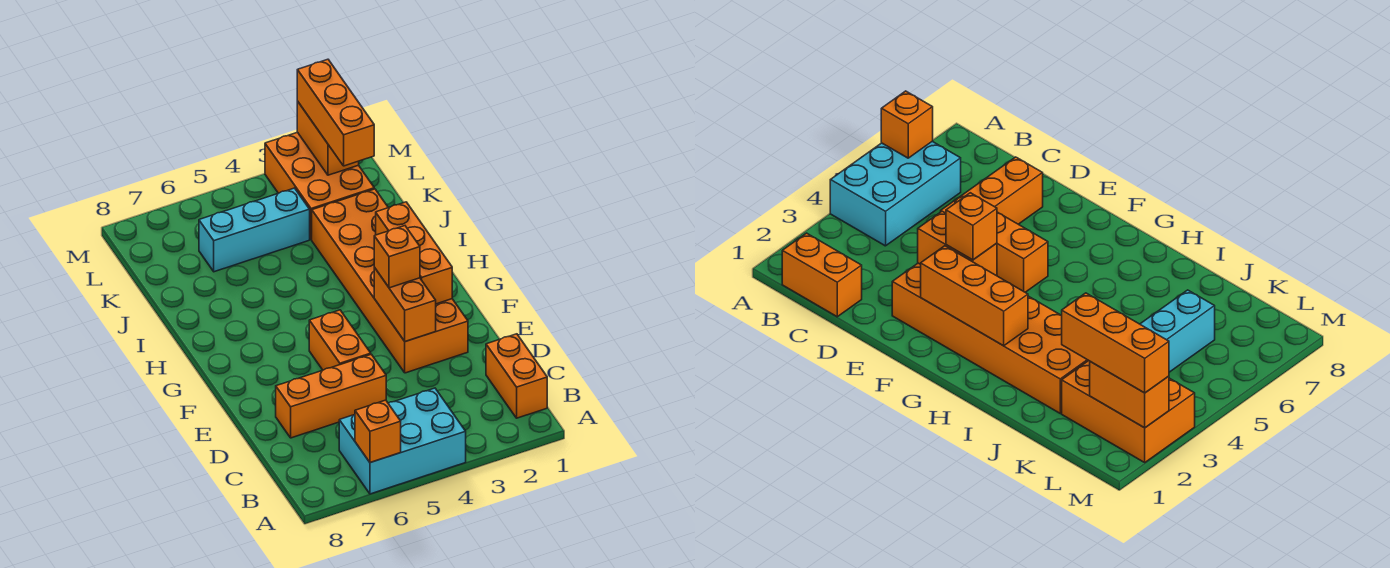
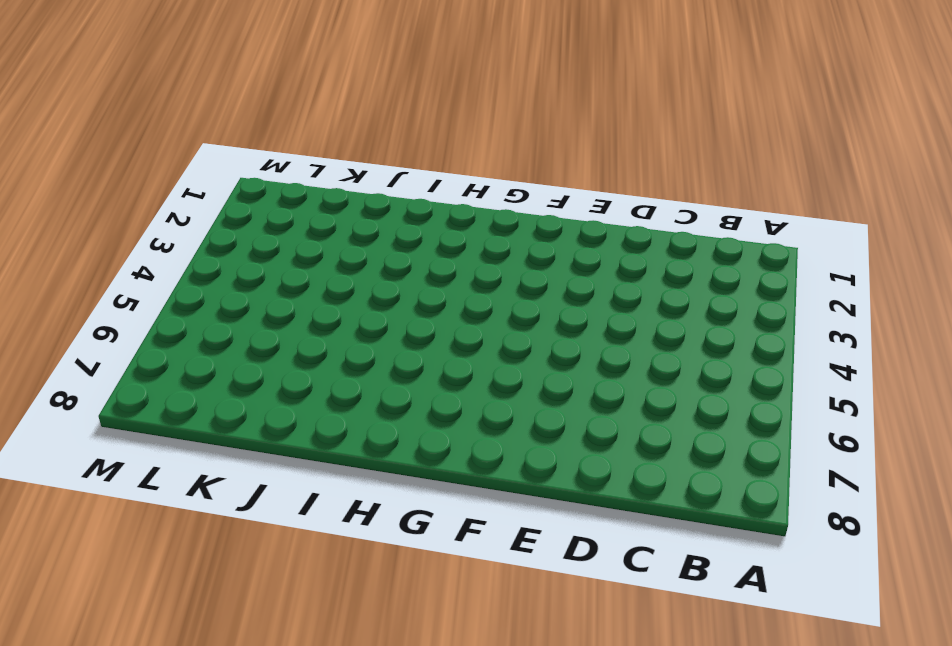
none -> cyan 2x3 brick [339,388,466,494]
none -> orange 1x2 brick [486,334,547,418]
none -> orange 1x3 brick [276,354,386,438]

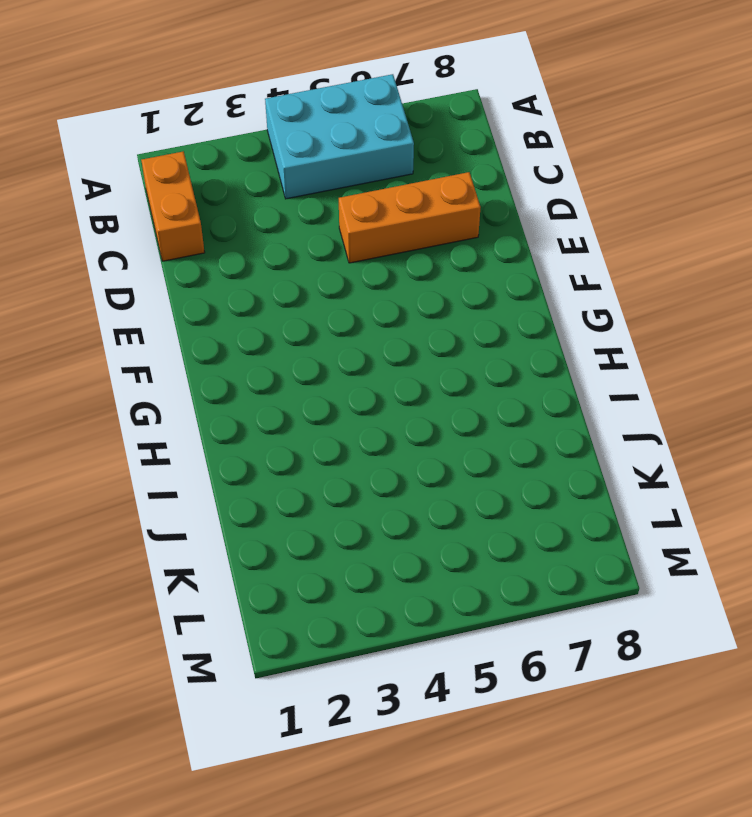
none -> orange 2x6 brick [312,189,468,373]
none -> orange 1x2 brick [309,310,371,370]
none -> orange 2x3 brick [265,132,374,240]

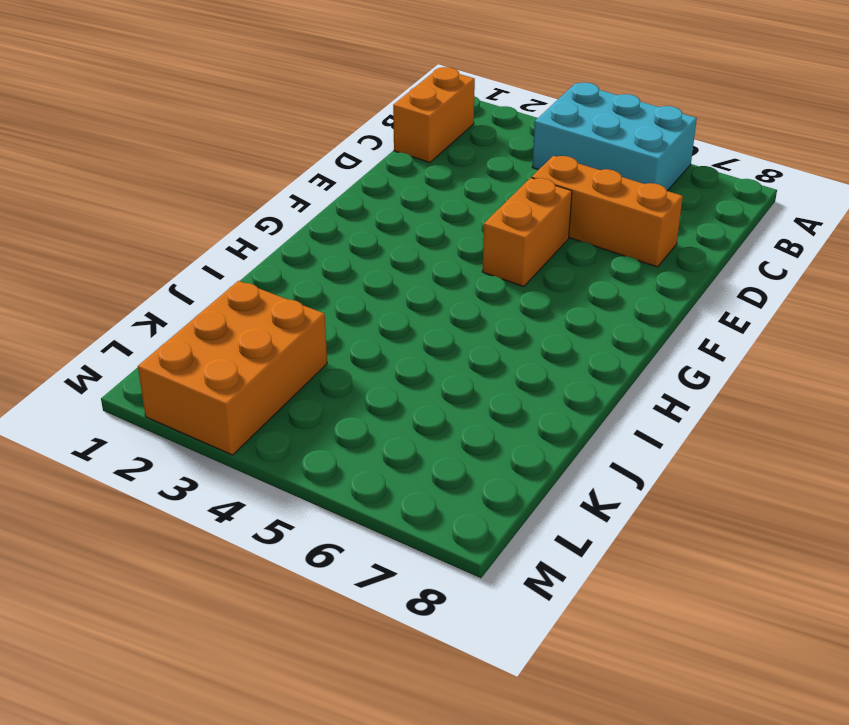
none -> orange 2x6 brick [312,189,468,373]
none -> cyan 1x3 brick [199,188,310,272]
none -> orange 1x1 brick [355,400,401,463]

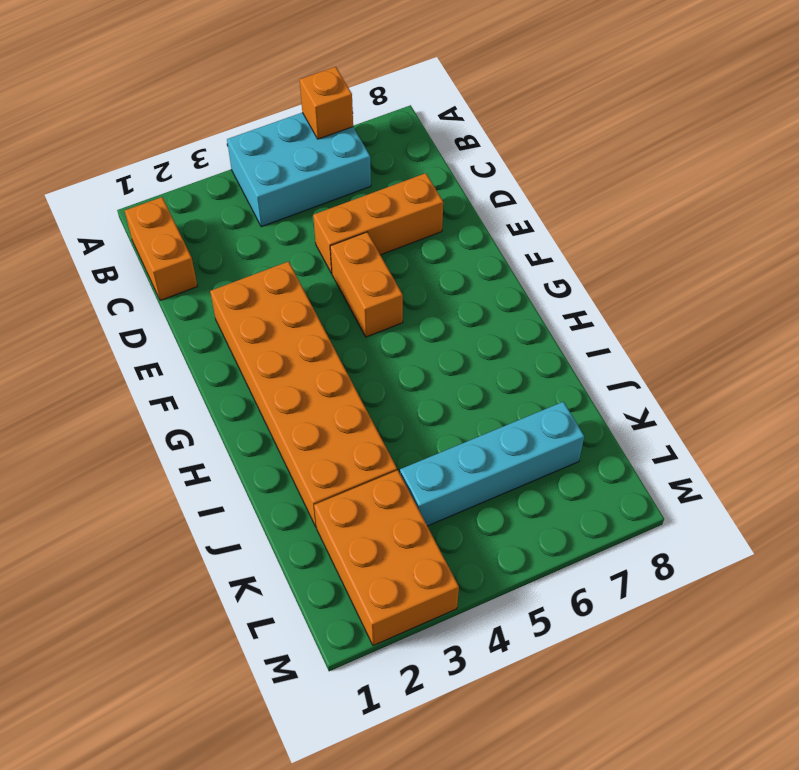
cyan 1x4 brick [400,402,584,526] -> cyan 1x3 brick [199,188,310,272]
none -> orange 1x2 brick [374,268,436,342]
none -> orange 1x3 brick [376,202,452,304]
none -> orange 1x2 brick [297,101,359,175]

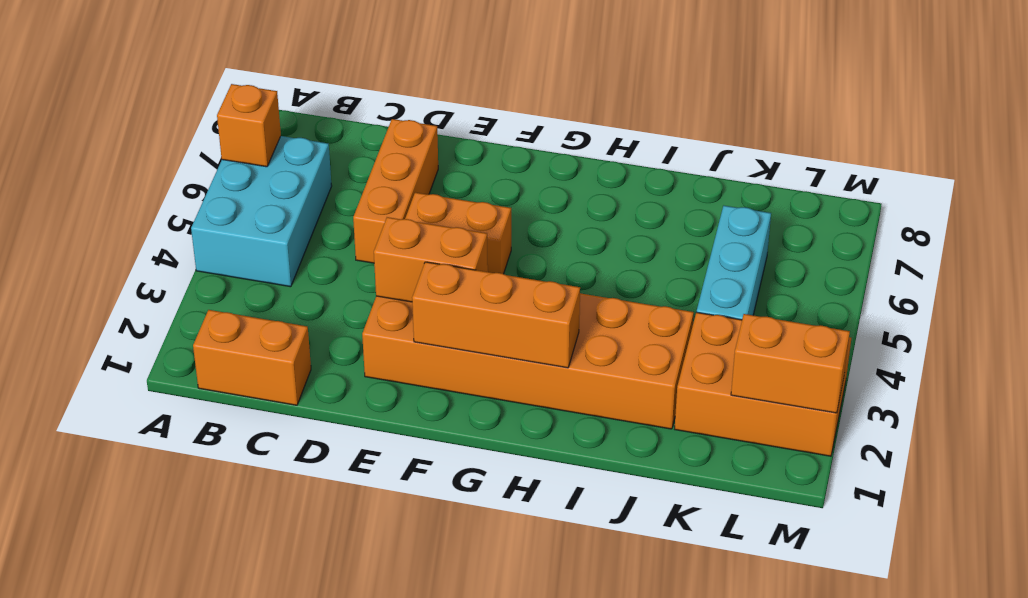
none -> orange 1x1 brick [374,226,420,288]
none -> orange 1x3 brick [297,59,374,166]

